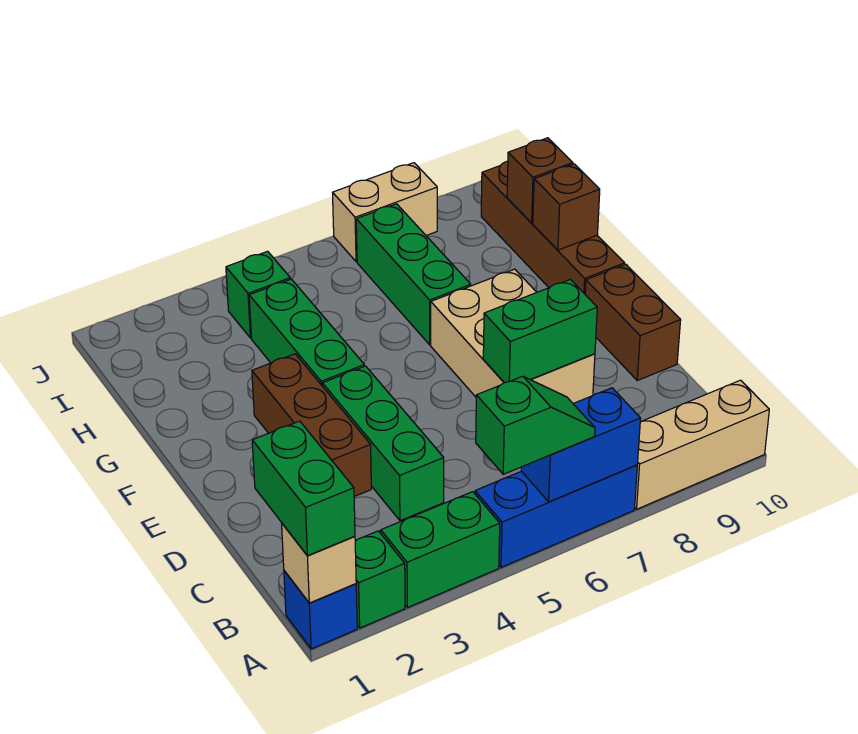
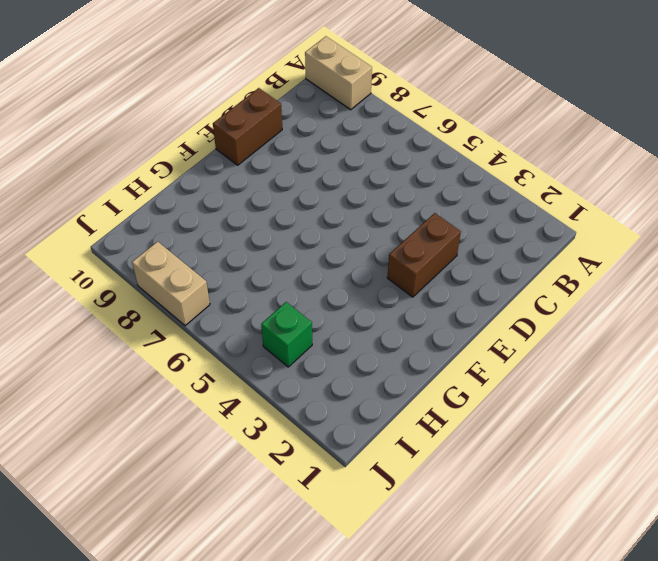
tan 1x2 brick [305,36,372,110] -> tan 1x3 brick [635,380,769,509]
brown 1x2 brick [387,213,461,297] -> brown 1x3 brick [252,354,371,497]
none -> blue 1x1 brick [284,571,357,649]
none -> green 1x1 brick [355,531,405,628]
none -> green 1x2 brick [381,492,500,608]

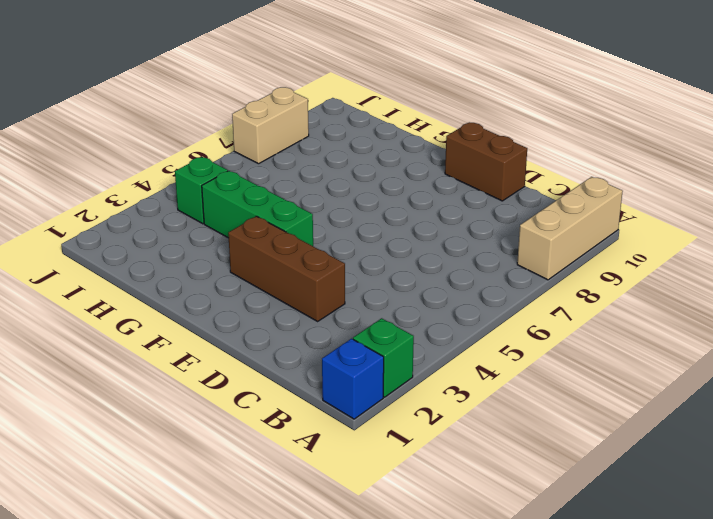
none -> green 1x2 brick [381,492,500,608]
none -> blue 1x3 brick [475,465,637,567]
none -> green 1x3 brick [322,366,444,521]

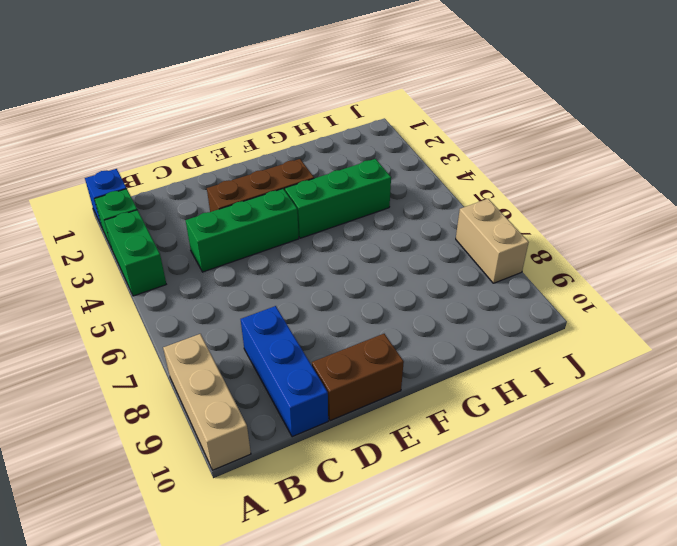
blue 1x3 brick [241,306,328,437] -> blue 1x3 brick moved to [475,465,637,567]
none -> tan 2x3 brick [431,269,595,403]
none -> brown 1x4 brick [481,161,625,294]
none -> green 1x3 brick [356,204,471,345]

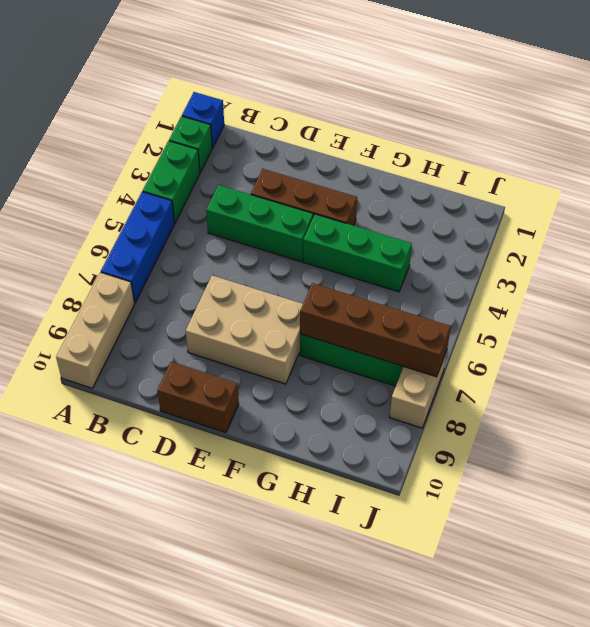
brown 1x4 brick [300,283,451,377] -> brown 1x4 brick moved to [481,161,625,294]
none -> green 1x1 brick [226,251,290,338]
none -> tan 1x1 brick [282,524,356,603]
none -> blue 1x2 brick [521,388,641,502]

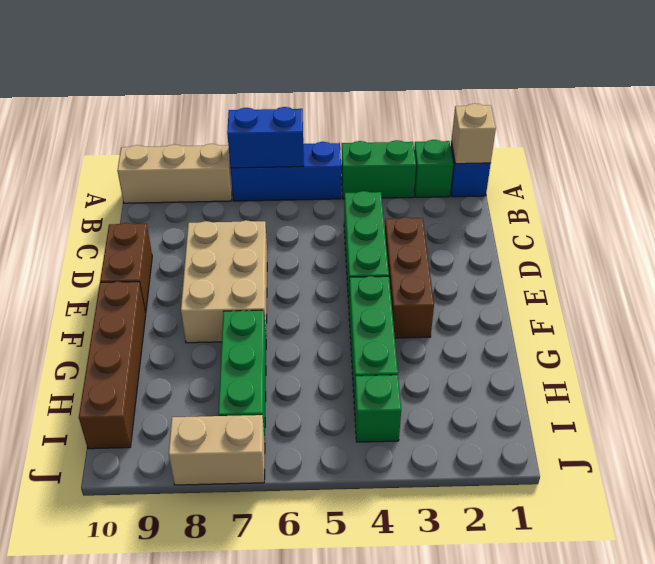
none -> green 1x2 brick [483,279,597,383]
none -> brown 1x1 brick [533,164,600,250]
none -> brown 1x1 brick [507,138,573,223]

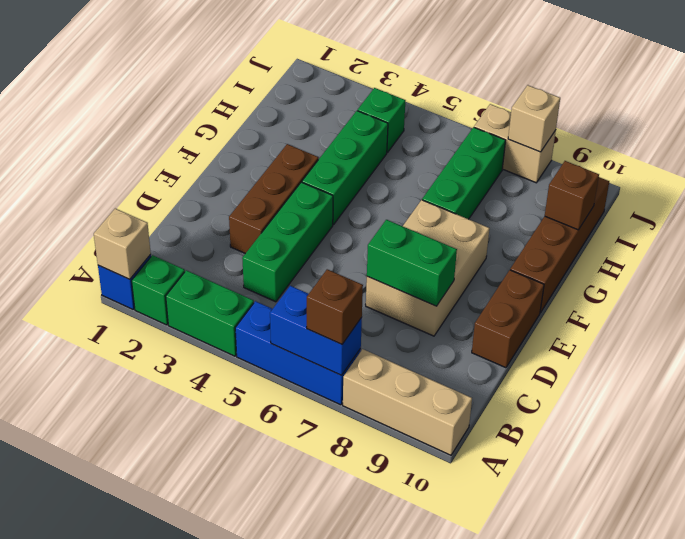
brown 1x1 brick [307,269,363,344] -> brown 1x1 brick moved to [533,164,600,250]
tan 1x1 brick [508,85,560,152] -> none
none -> green 1x2 brick [252,421,355,556]
none -> green 1x2 slope [476,376,595,474]

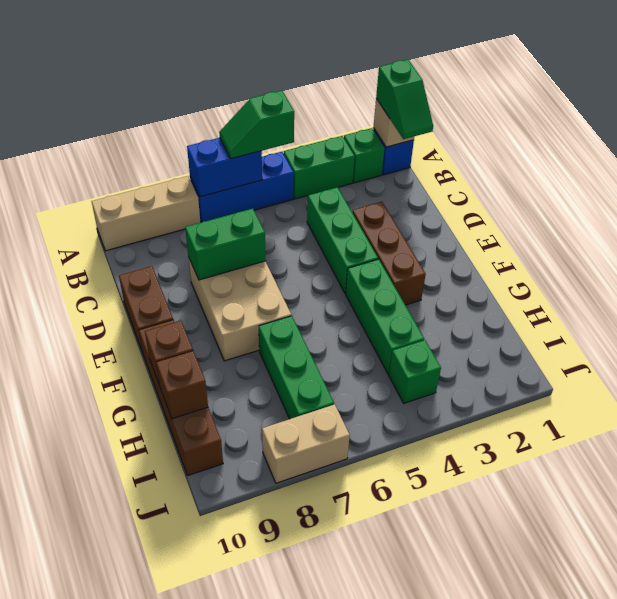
green 1x2 slope [376,60,433,139] -> green 1x2 brick [252,421,355,556]

